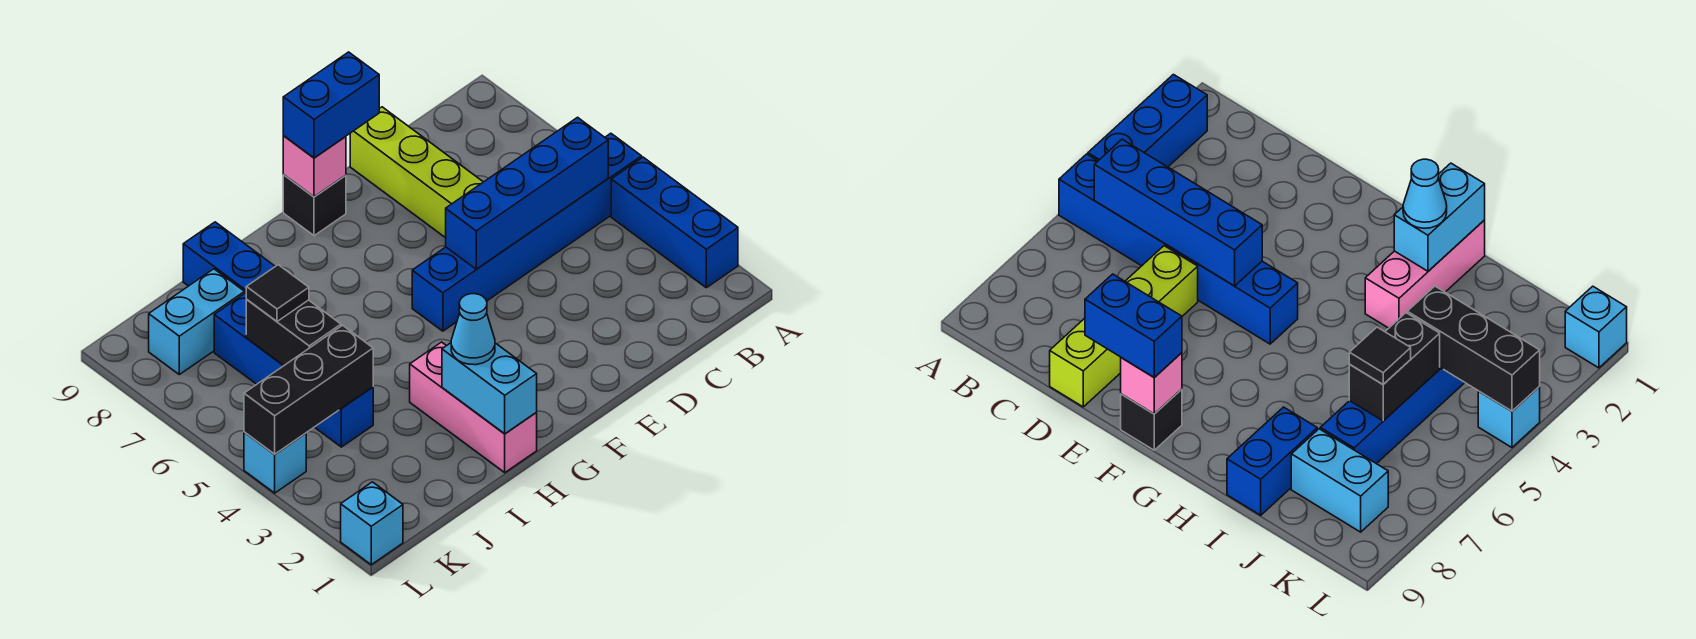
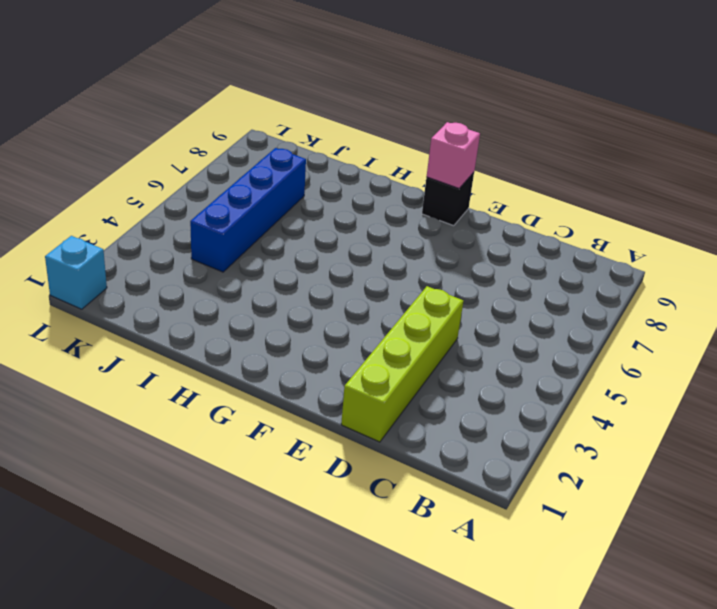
lime 1x4 brick [341,286,463,442] -> lime 1x4 brick moved to [350,107,483,238]
none -> blue 1x3 brick [611,157,738,288]
none -> blue 1x6 brick [412,133,642,331]
none -> pink 1x3 brick [410,342,537,473]

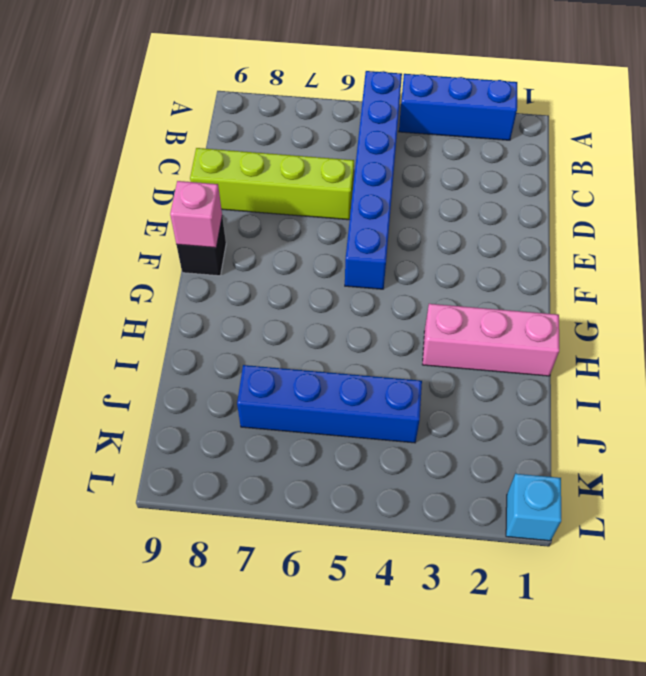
none -> blue 1x2 brick [183,222,275,293]
none -> cyan 1x2 brick [149,269,245,375]
none -> cyan 1x1 brick [244,432,306,493]

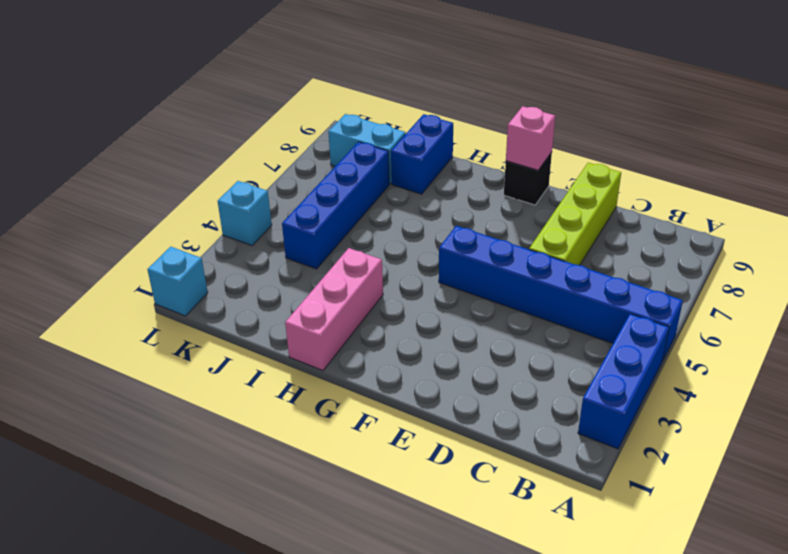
none -> blue 1x4 brick [446,117,608,269]
none -> cyan 1x2 brick [442,343,537,434]
none -> black 1x3 brick [244,325,373,454]

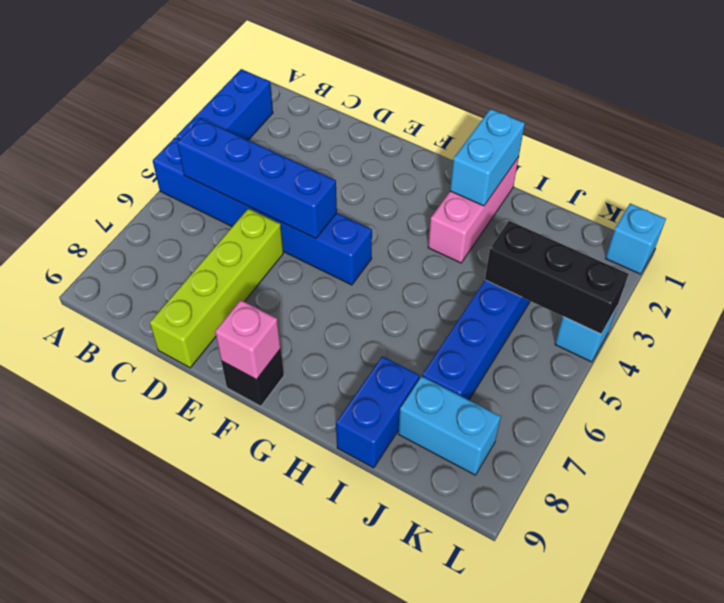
none -> black 1x2 brick [246,300,341,365]
none -> blue 1x2 brick [283,52,379,158]
none -> cyan 1x1 cone [451,294,495,365]

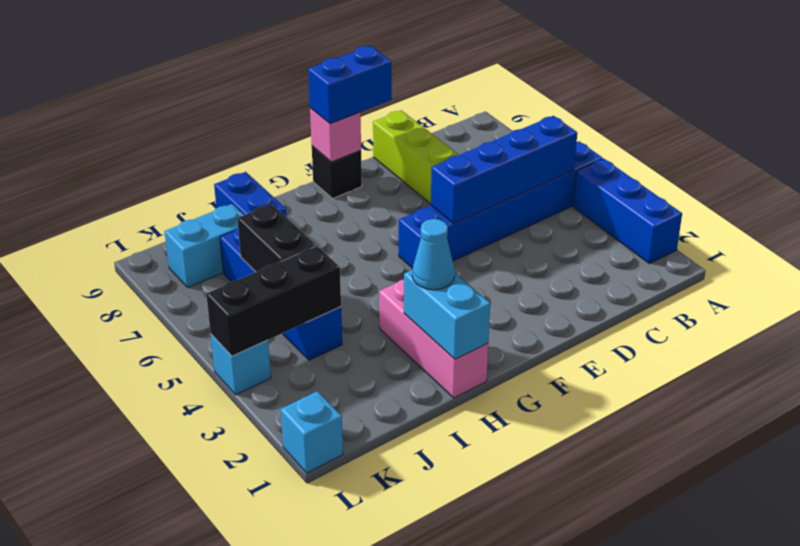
none -> black 1x1 tile [246,265,309,321]

